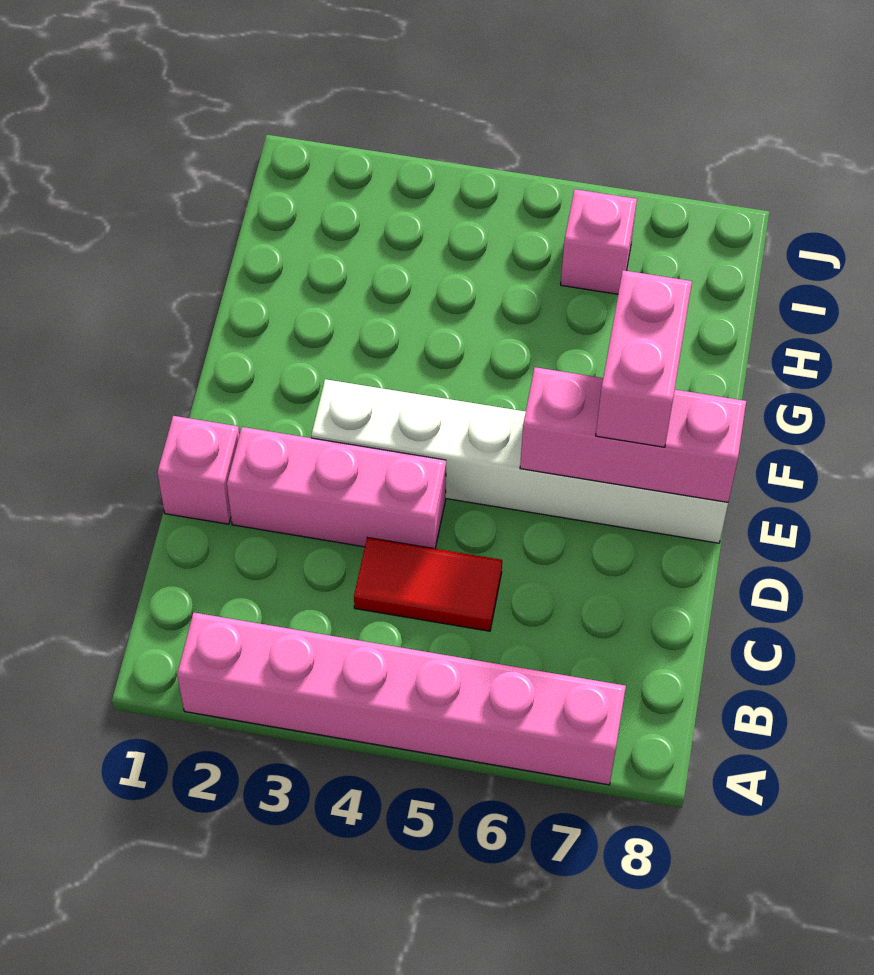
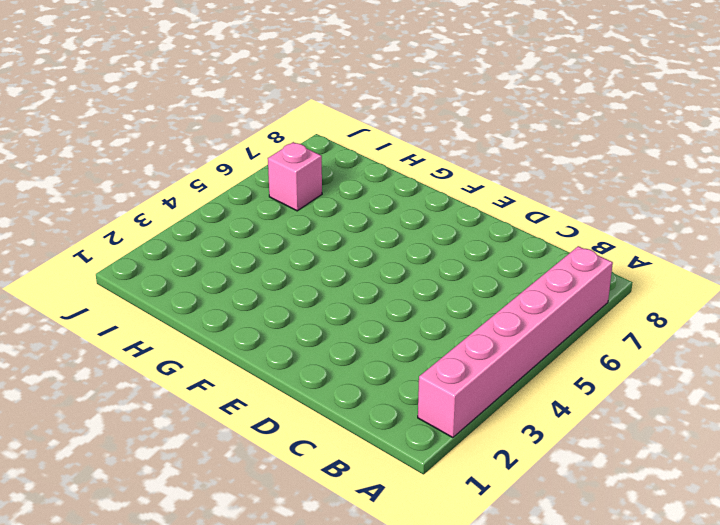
none -> red 1x2 tile [354,538,502,631]
none -> pink 1x1 brick [157,416,239,524]

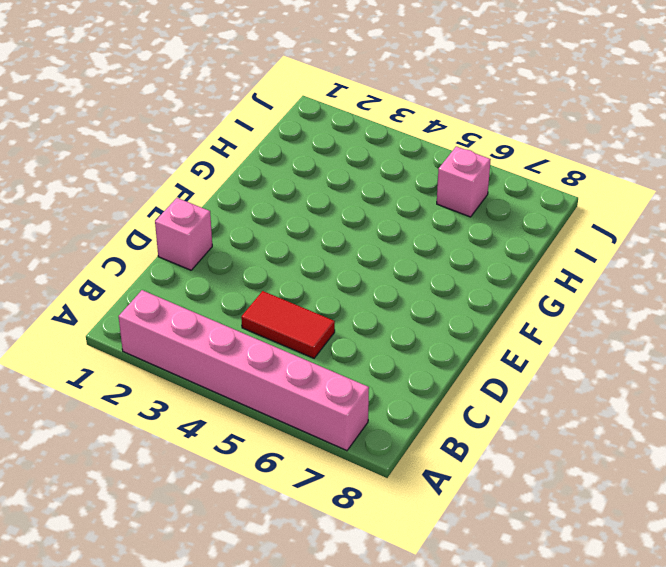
none -> pink 1x3 brick [227,427,446,549]
none -> white 1x6 brick [311,379,728,543]

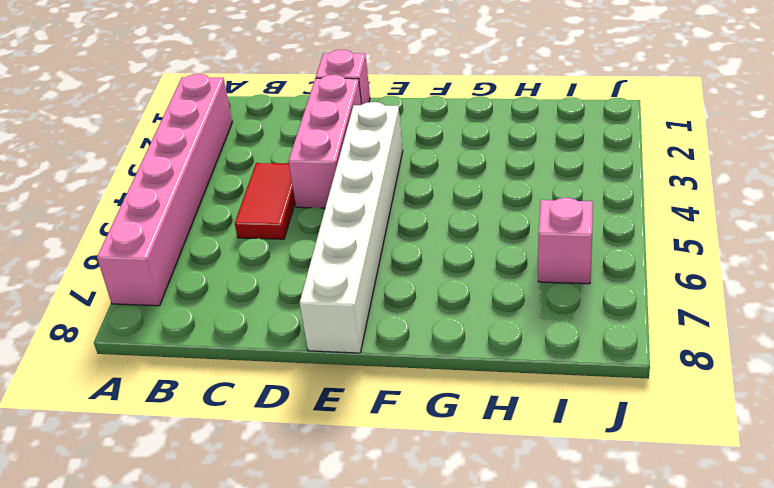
none -> pink 1x3 brick [520,367,746,502]
none -> pink 1x2 brick [596,270,692,447]

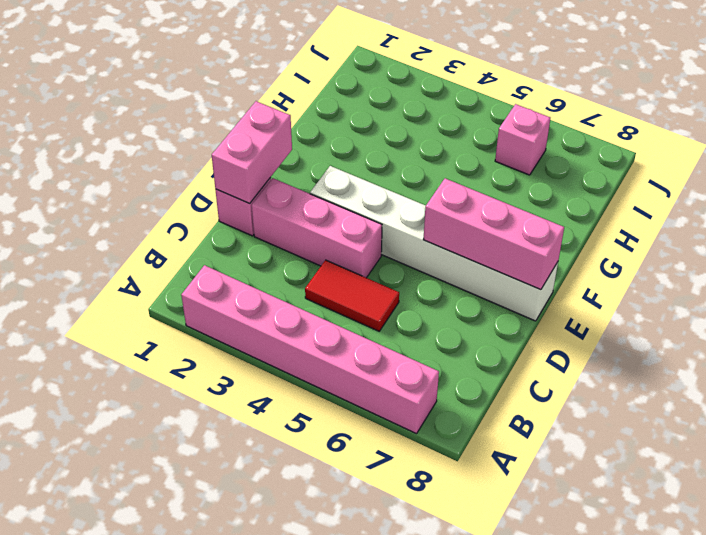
pink 1x2 brick [212,101,292,203] -> pink 1x2 brick moved to [596,270,692,447]

